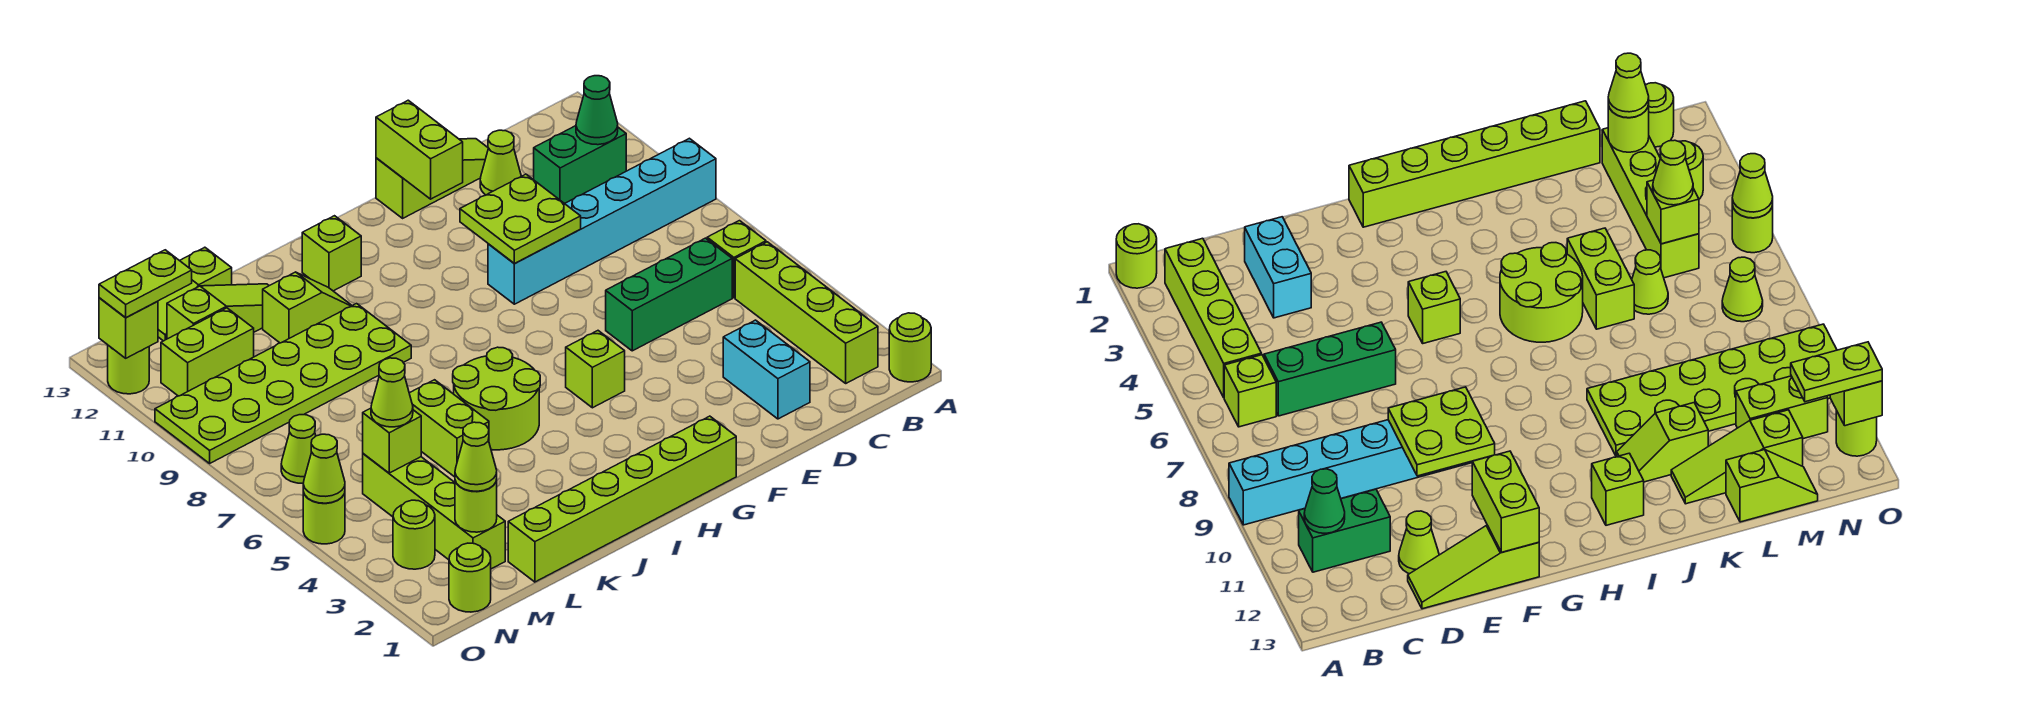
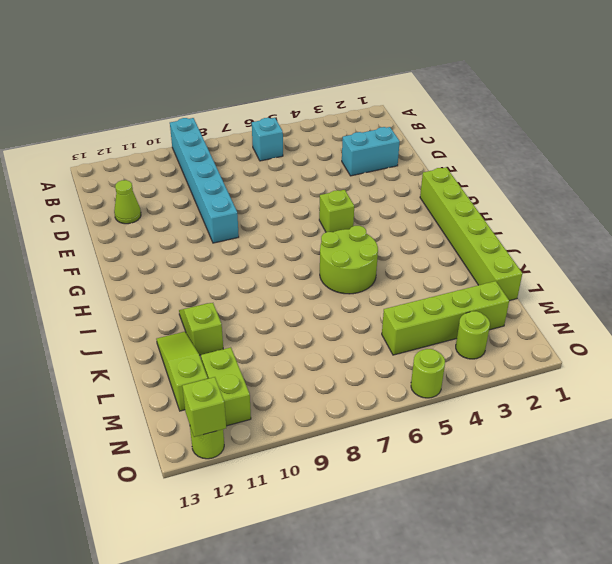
cyan 1x1 brick [252,118,283,161] -> lime 1x1 brick [707,221,766,298]
none -> lime 1x1 round brick [889,313,931,382]
none -> lime 1x4 brick [735,242,878,383]
none -> green 1x2 brick [534,126,626,204]
none -> green 1x3 brick [606,238,732,351]

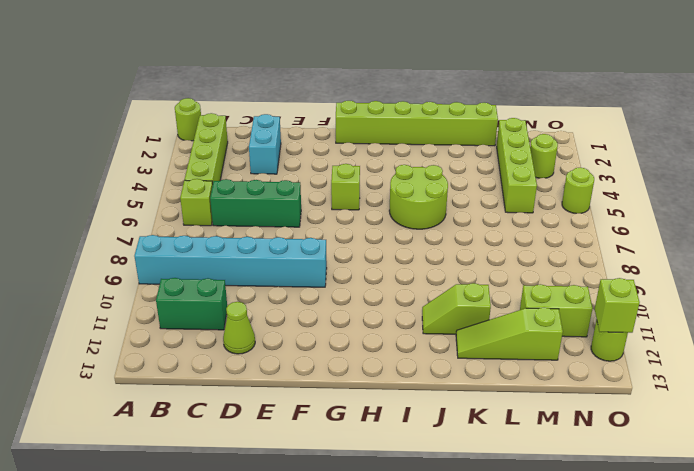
none -> lime 1x3 slope [376,139,488,218]
none -> lime 1x1 brick [302,216,361,291]
none -> lime 2x6 plate [155,304,411,463]
none -> lime 1x2 brick [409,380,489,477]

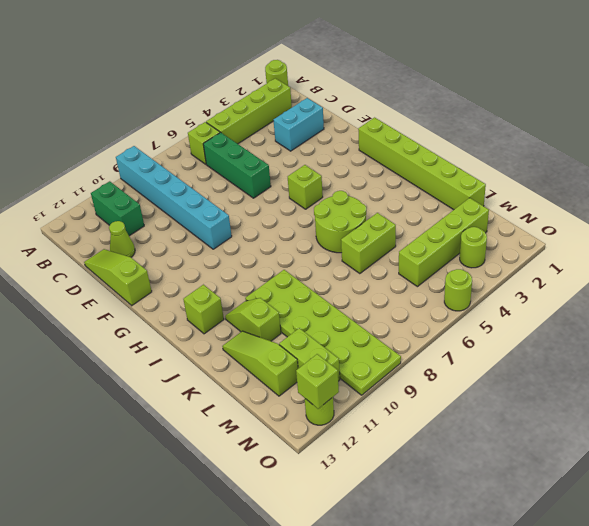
none -> lime 1x1 cone [1632,250,1668,314]
none -> lime 1x2 slope [158,247,232,341]
none -> lime 1x1 round brick [449,543,491,612]
none -> lime 1x1 cone [281,415,316,483]

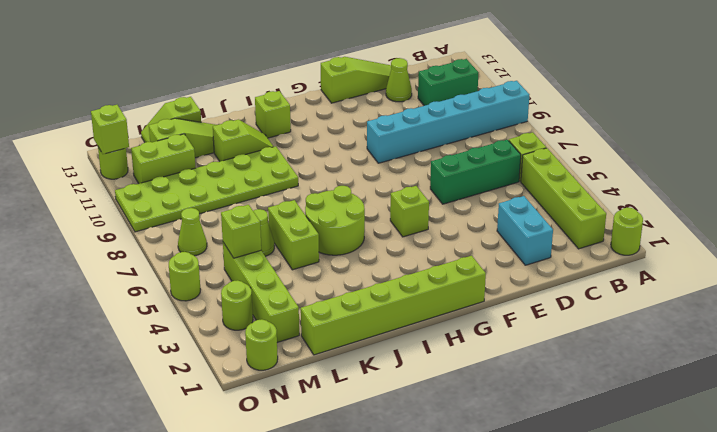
none -> green 1x1 cone [576,76,618,145]
none -> lime 2x2 plate [460,174,581,263]
none -> lime 1x2 brick [376,100,463,199]
none -> lime 1x1 round brick [455,480,497,532]

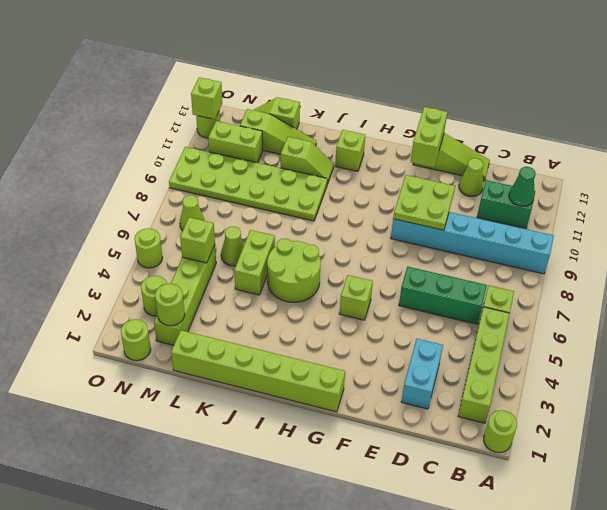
none -> lime 1x1 cone [303,434,345,503]
none -> lime 1x1 cone [455,422,497,491]
none -> lime 1x1 cone [371,358,413,427]
none -> lime 1x2 plate [99,250,192,318]

